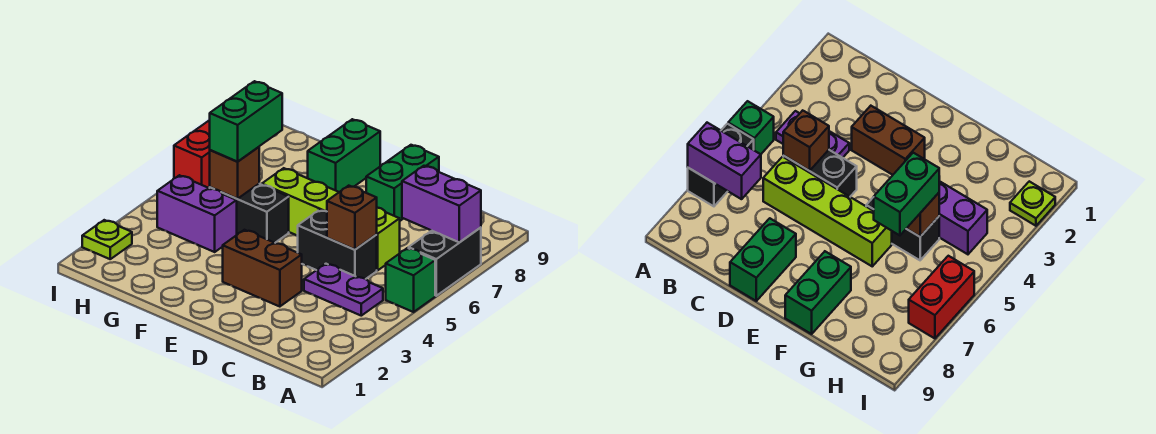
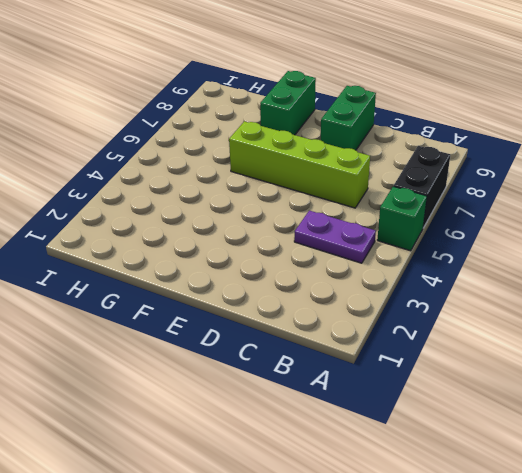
none -> black 1x2 brick [298,210,377,279]
none -> brown 1x2 brick [223,230,302,307]
none -> black 1x2 brick [210,184,289,243]

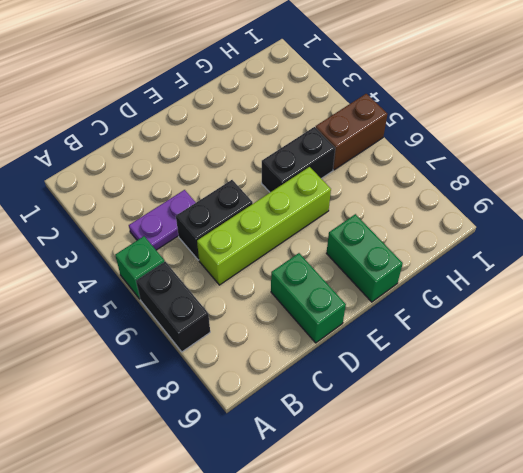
brown 1x2 brick [316,94,387,170] -> brown 1x2 brick moved to [223,230,302,307]
none -> purple 1x2 brick [157,175,237,252]
none -> lime 1x1 plate [82,220,132,259]
none -> red 1x2 brick [174,120,210,188]

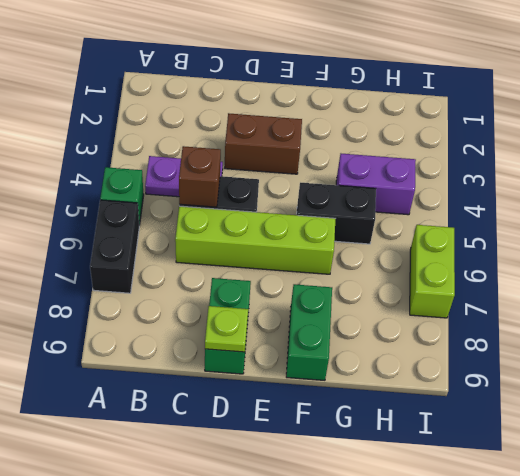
lime 1x1 plate [205,306,248,352] -> lime 1x1 plate moved to [82,220,132,259]
lime 1x2 brick [410,225,455,318] -> red 1x2 brick [174,120,210,188]
none -> purple 1x2 brick [402,166,481,242]
none -> brown 1x1 brick [210,147,259,199]
none -> green 1x2 brick [210,81,282,162]

